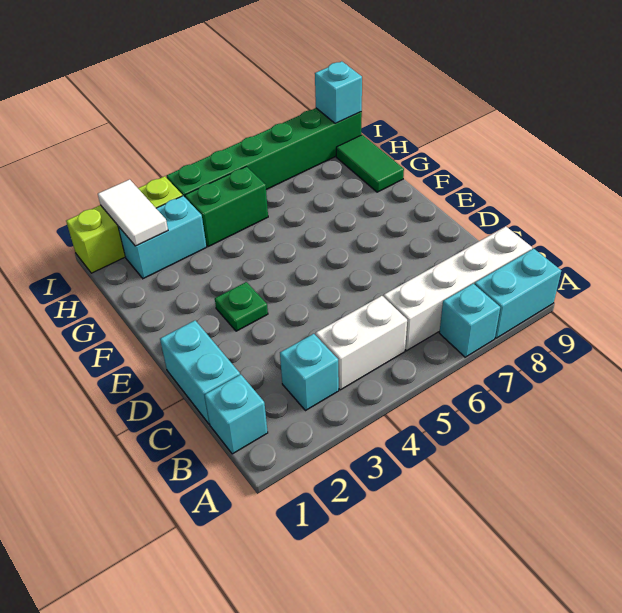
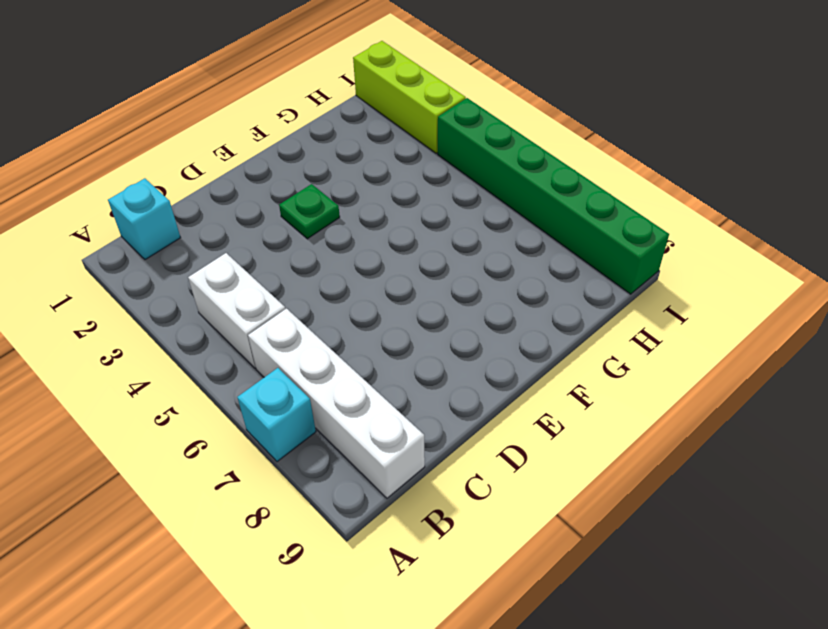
none -> cyan 1x2 brick [475,249,561,338]
none -> cyan 1x1 brick [280,334,339,411]
none -> cyan 1x2 brick [160,320,240,424]

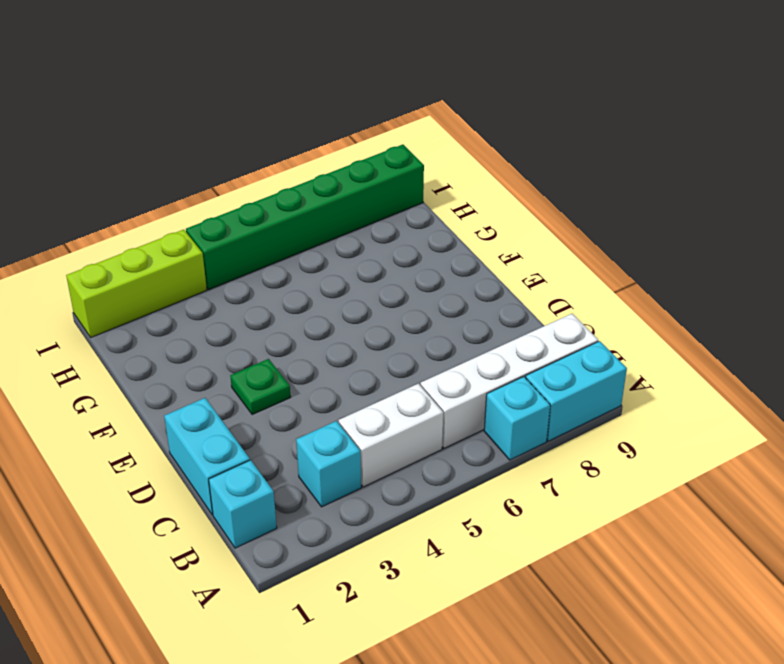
none -> green 1x2 tile [336,135,404,192]
none -> cyan 1x2 brick [118,196,206,279]
none -> green 1x2 brick [185,166,268,247]

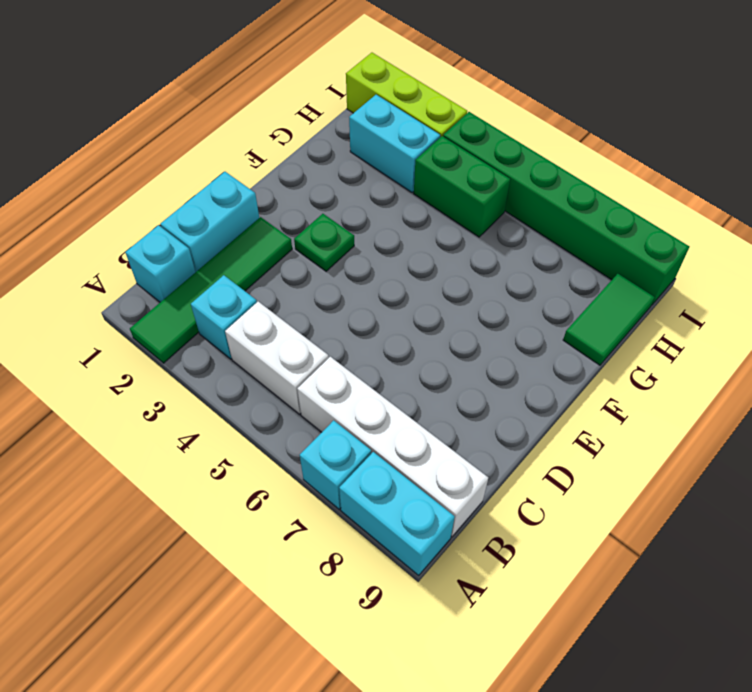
green 1x4 tile [130,217,292,363] -> none
none -> white 1x2 tile [98,179,168,246]
none -> cyan 1x1 brick [315,61,362,124]

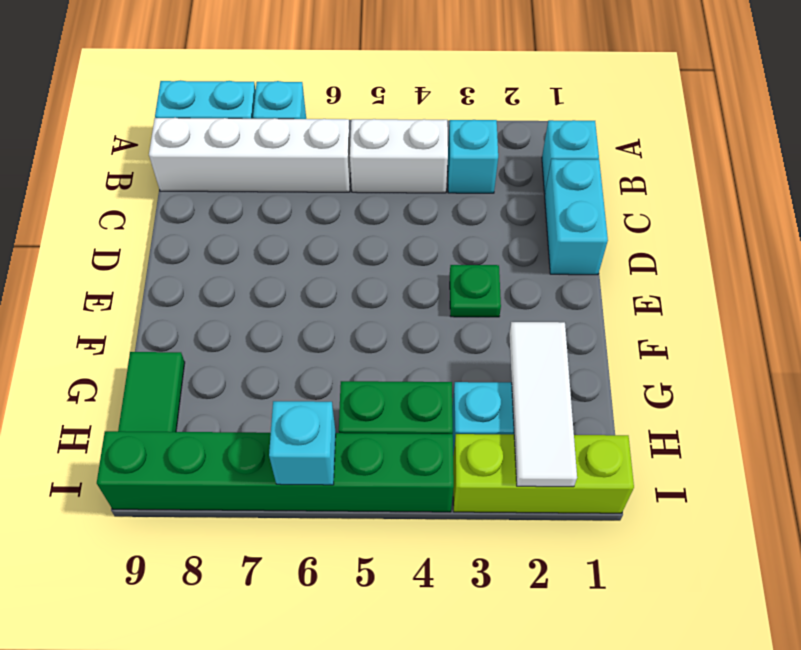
white 1x3 tile [509,322,577,487] -> white 1x2 tile [98,179,168,246]
cyan 1x1 brick [269,401,336,485] -> cyan 1x1 brick moved to [315,61,362,124]

